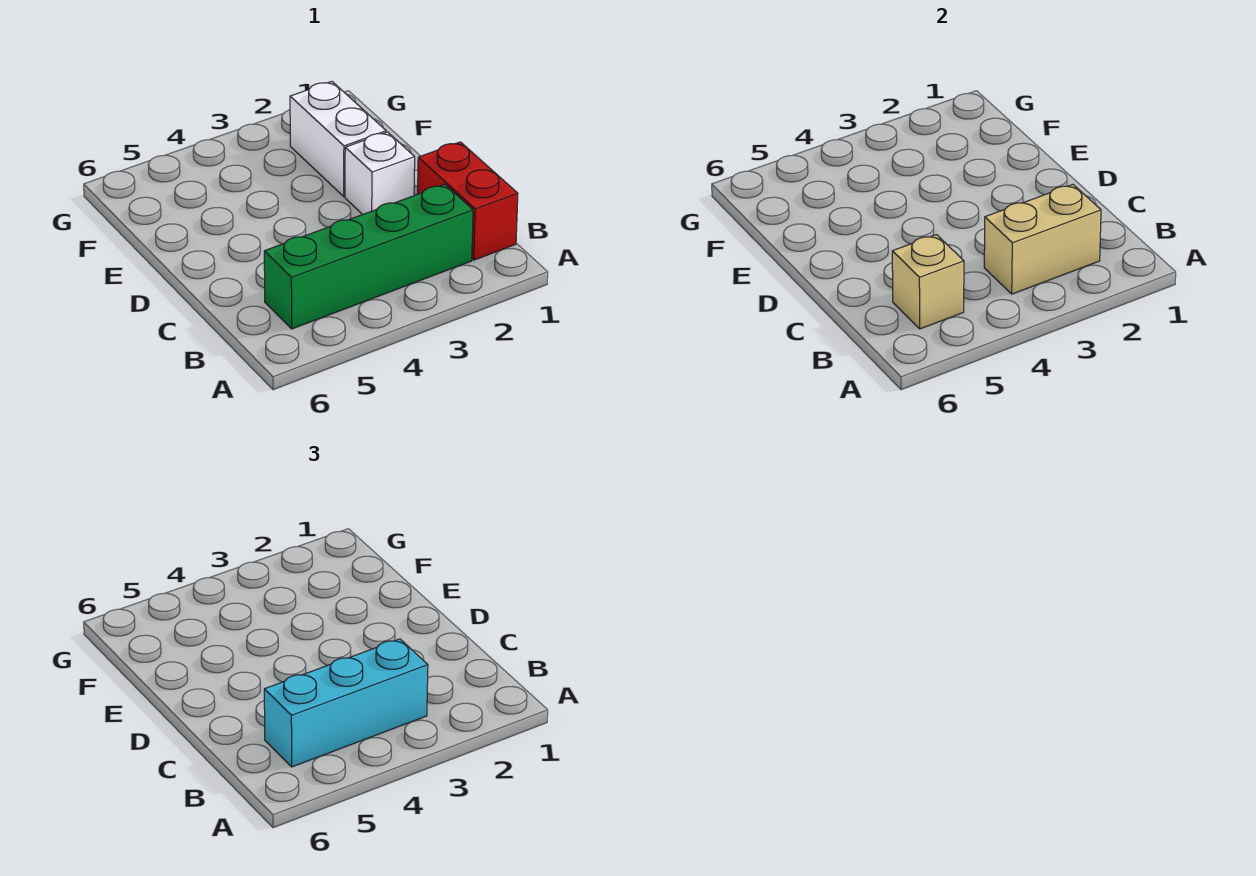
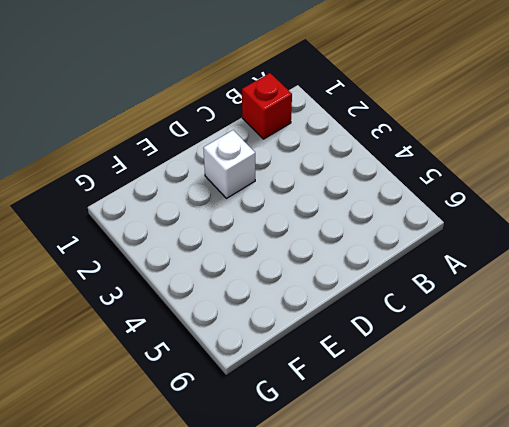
red 1x1 brick [242,73,292,139] -> red 1x2 brick [418,142,518,260]
none -> green 1x4 brick [264,185,473,329]
none -> white 1x2 brick [290,82,386,196]

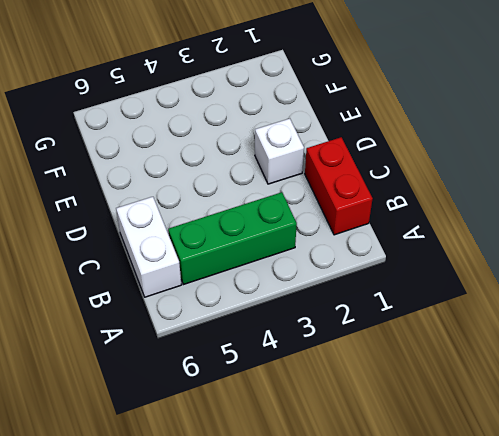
green 1x3 brick [168,192,297,285] -> green 1x4 brick [264,185,473,329]
white 1x2 brick [116,197,181,297] -> white 1x2 brick moved to [290,82,386,196]
none -> tan 1x2 brick [984,185,1101,294]
none -> tan 1x1 brick [892,235,964,329]

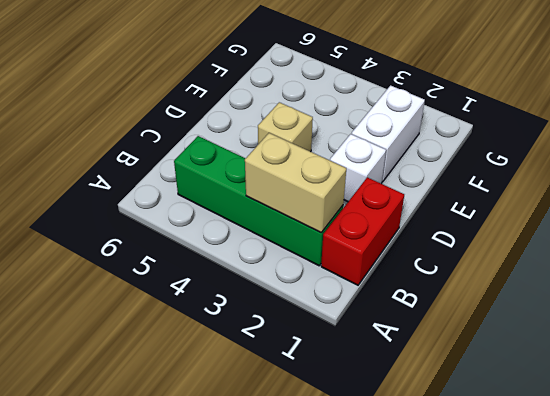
tan 1x1 brick [258,102,313,152] -> tan 1x1 brick moved to [892,235,964,329]
none -> cyan 1x3 brick [264,639,428,767]

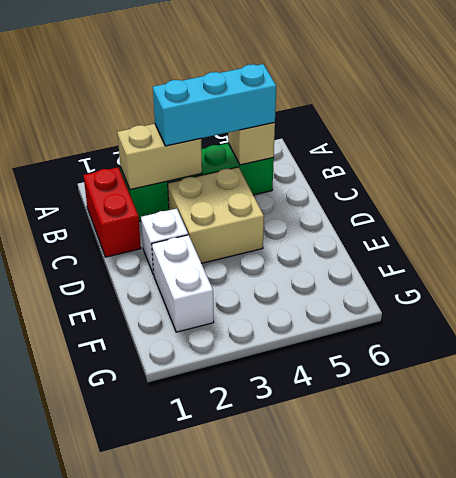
tan 2x2 brick [168,167,264,263] -> none

